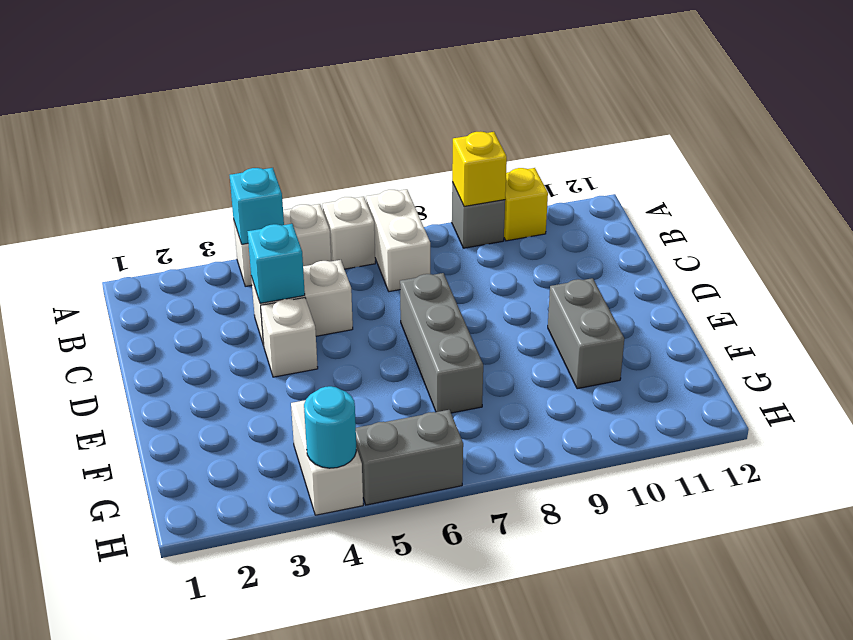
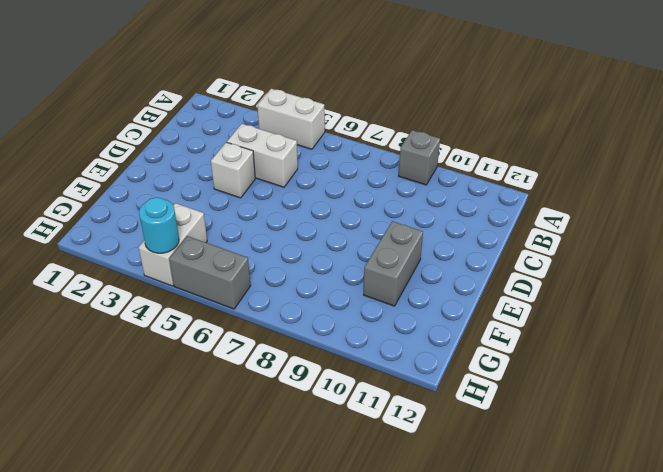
none -> white 1x1 brick [322,197,375,269]
none -> white 1x2 brick [366,189,430,292]
none -> yellow 1x1 brick [504,168,548,241]

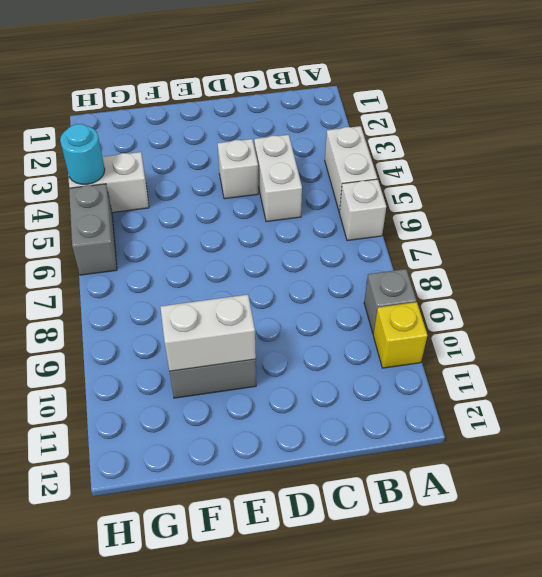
white 1x2 brick [160,295,256,371] -> white 1x2 brick moved to [366,189,430,292]
none -> grey 1x3 brick [400,273,483,413]
none -> cyan 1x1 brick [230,168,284,244]
none -> yellow 1x1 brick [452,132,507,206]

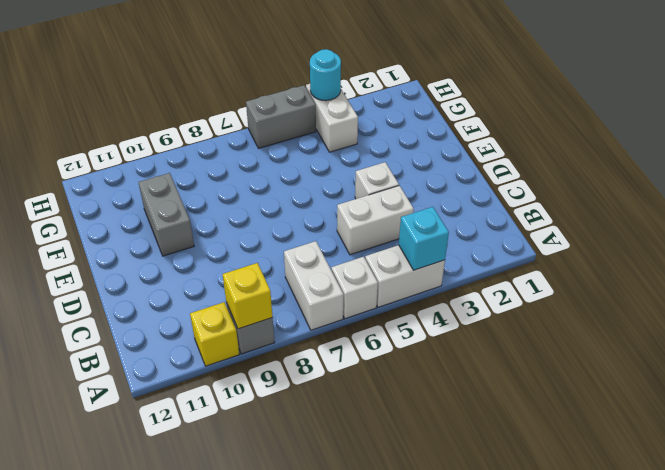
none -> grey 1x3 brick [400,273,483,413]
none -> cyan 1x1 brick [248,224,305,303]

